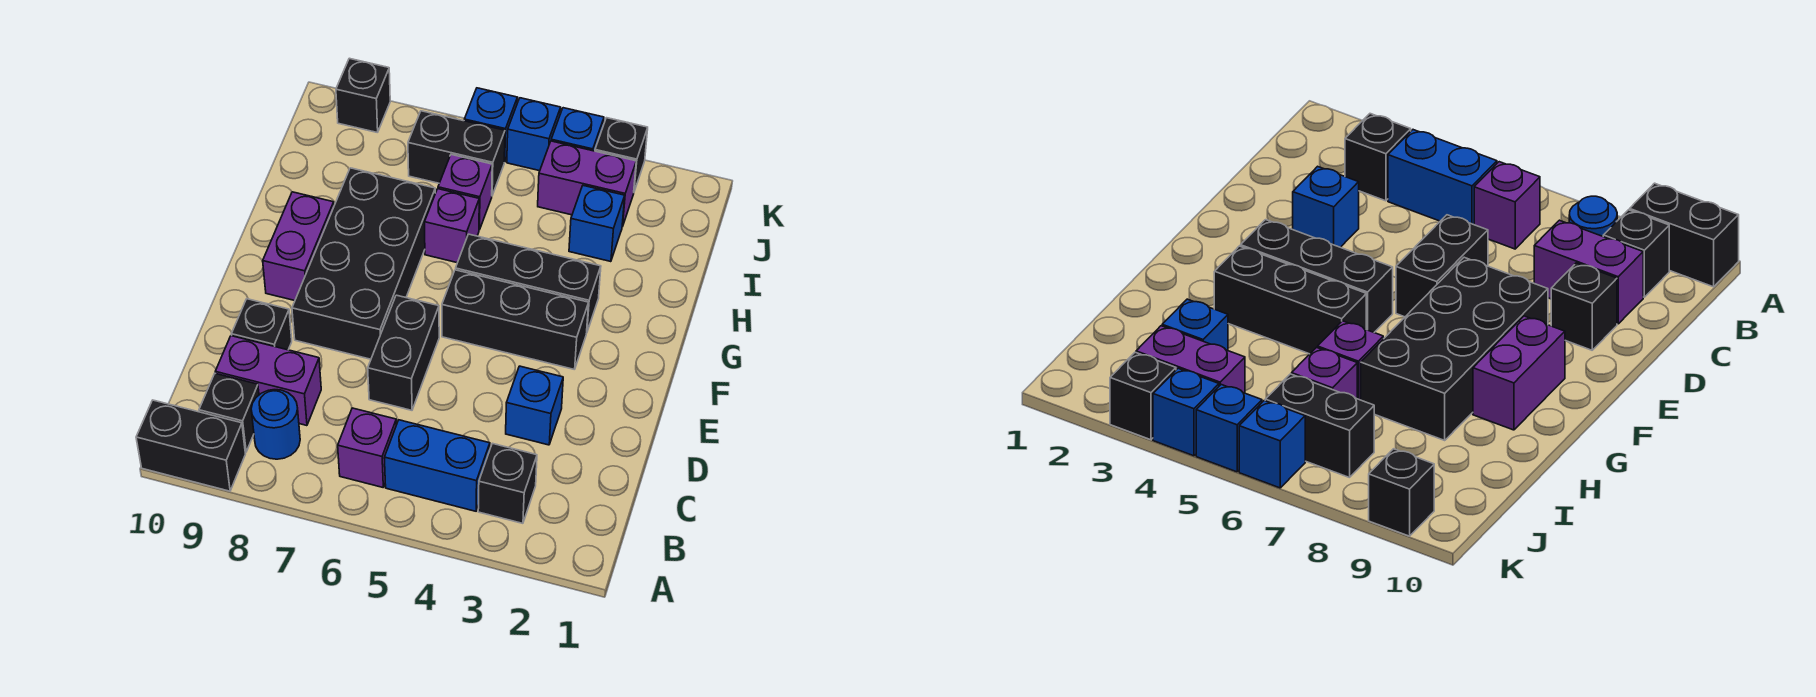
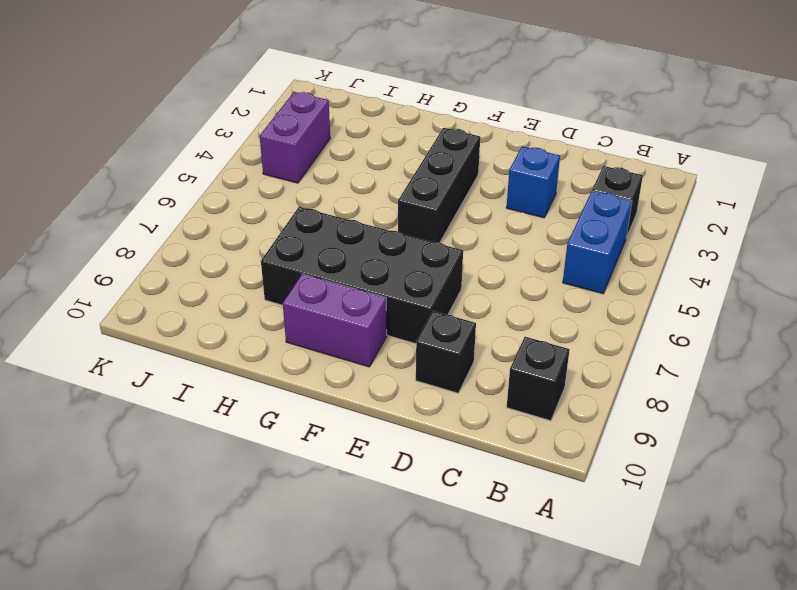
none -> black 1x2 brick [136,400,245,491]
none -> purple 1x1 brick [338,408,396,487]
none -> blue 1x1 round brick [251,390,300,459]

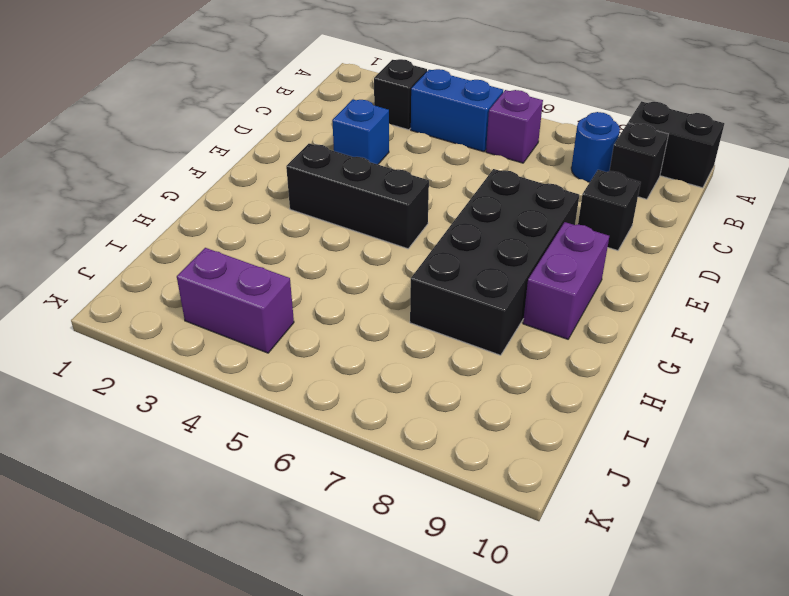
none -> purple 1x2 brick [215,336,321,426]
none -> black 1x2 brick [368,295,439,410]
none -> black 1x3 brick [456,234,601,331]

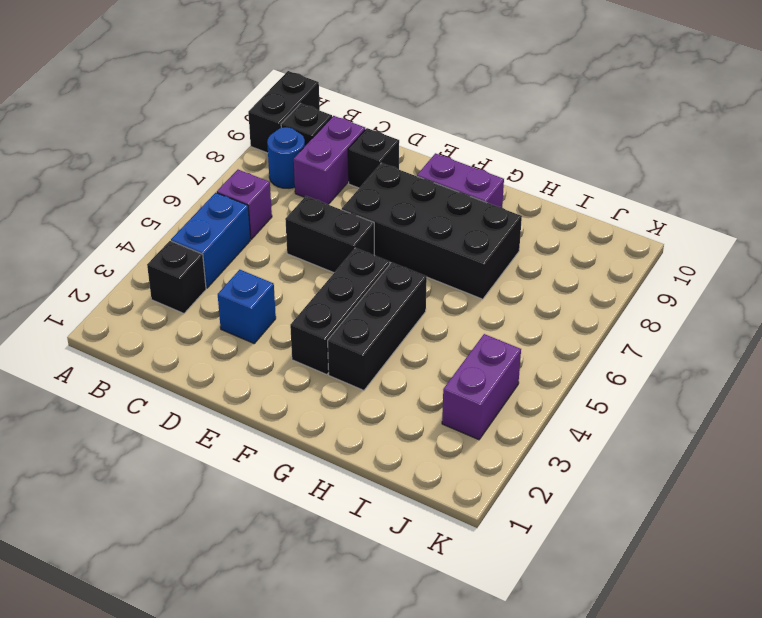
none -> purple 1x1 brick [425,189,479,263]
none -> blue 1x1 brick [569,186,625,262]
none -> purple 1x1 brick [438,155,492,230]

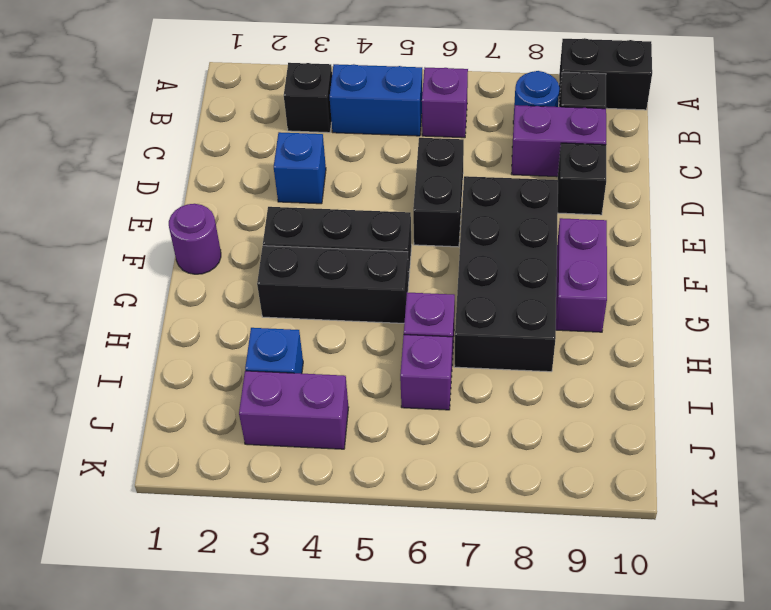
purple 1x1 round brick [169,204,221,274] -> none
none -> black 1x2 brick [408,111,505,195]
none -> black 1x1 brick [595,118,648,191]
none -> blue 1x1 brick [551,108,604,151]

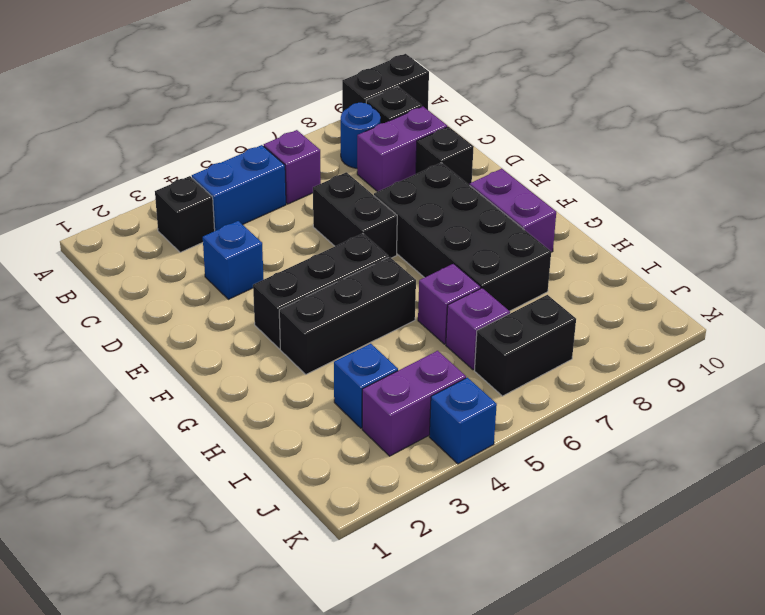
none -> black 1x1 brick [595,118,648,191]
none -> blue 1x1 brick [507,98,561,171]
none -> blue 1x1 brick [464,88,517,162]

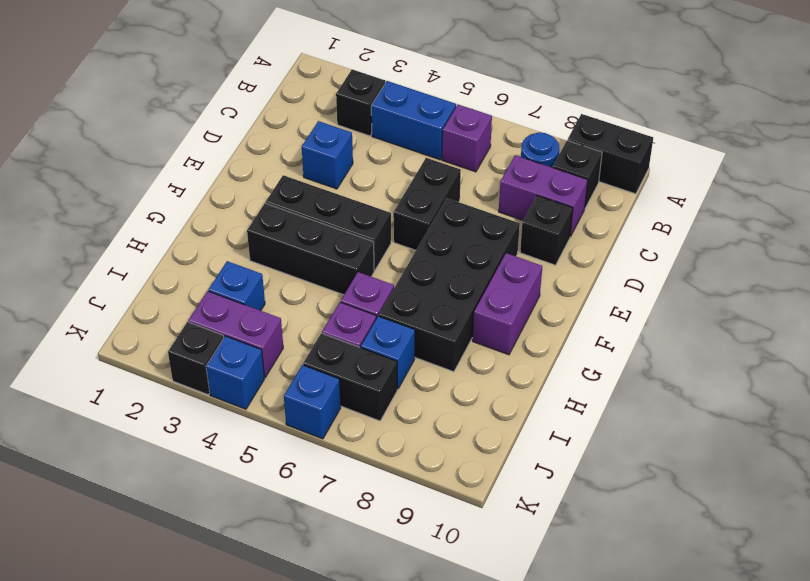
blue 1x1 brick [361,316,415,389] -> blue 1x1 brick moved to [507,98,561,171]
none -> black 1x1 brick [336,58,390,133]

